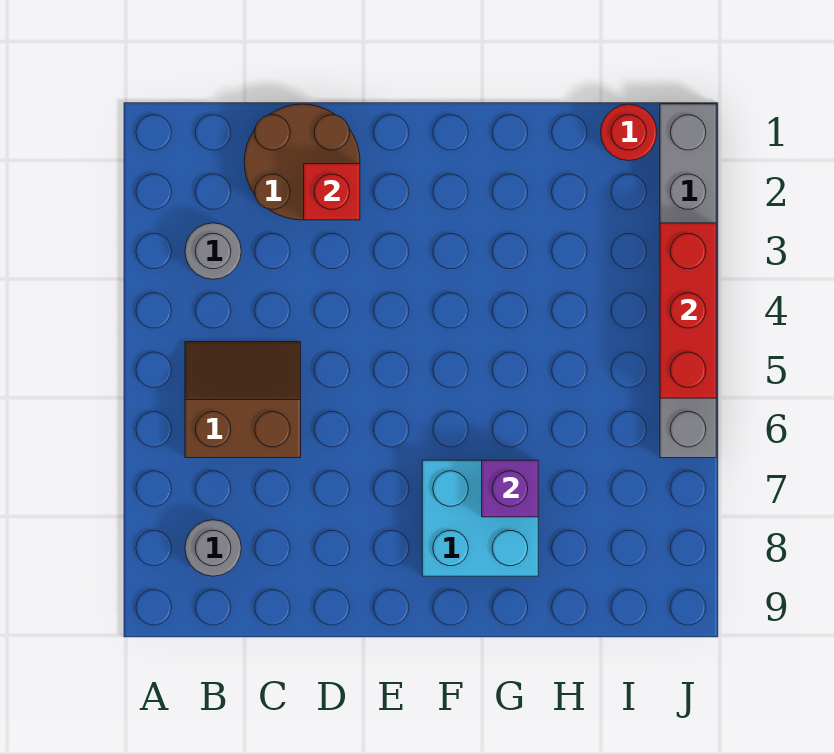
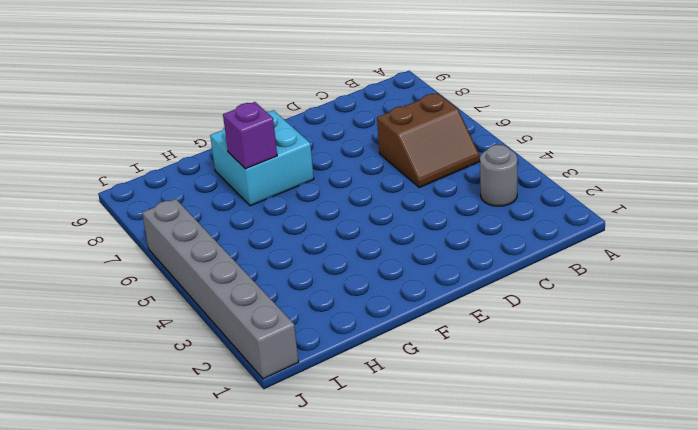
none -> grey 1x1 round brick [185,520,241,576]
none -> brown 2x2 round brick [244,104,360,220]

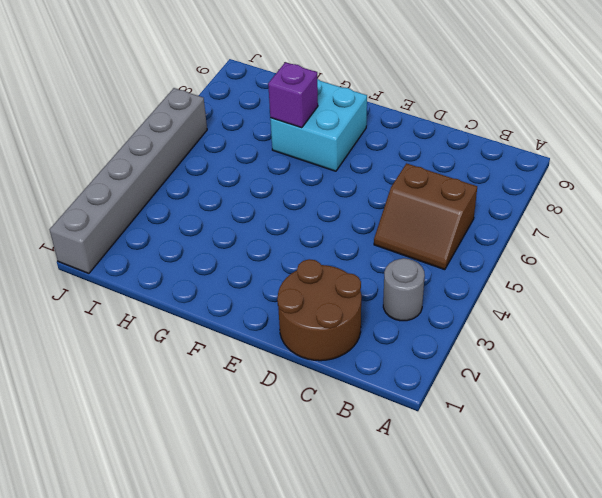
none -> grey 1x1 round brick [185,520,241,576]
none -> red 1x1 round brick [601,104,657,161]

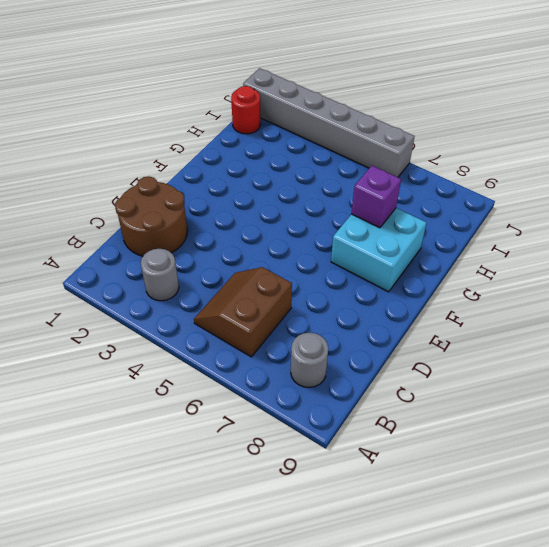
none -> red 1x1 brick [304,164,360,220]
none -> red 1x3 brick [660,223,716,398]

